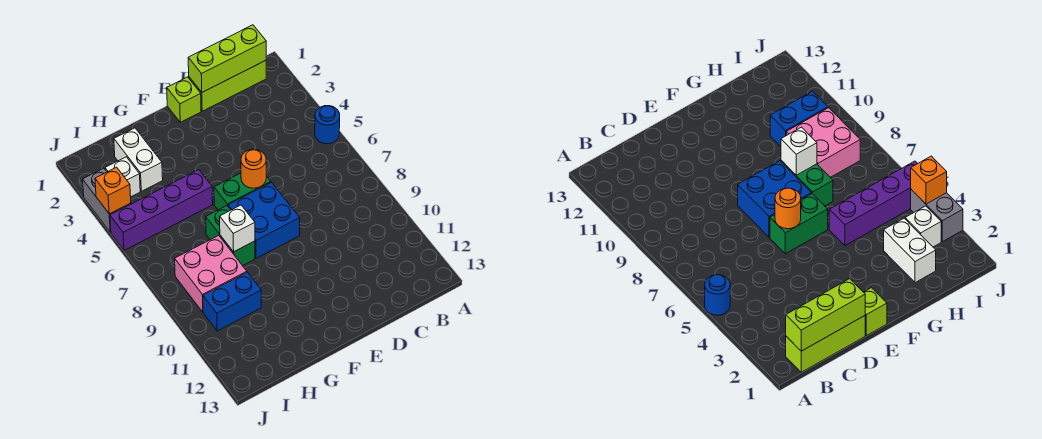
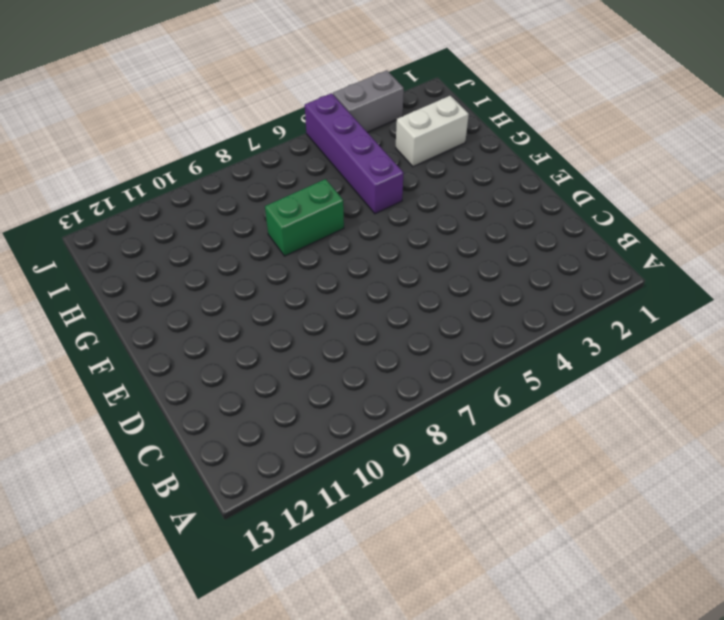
none -> blue 1x1 round brick [315,106,340,144]
none -> lime 1x3 brick [189,60,266,111]
none -> lime 1x1 brick [167,77,201,122]

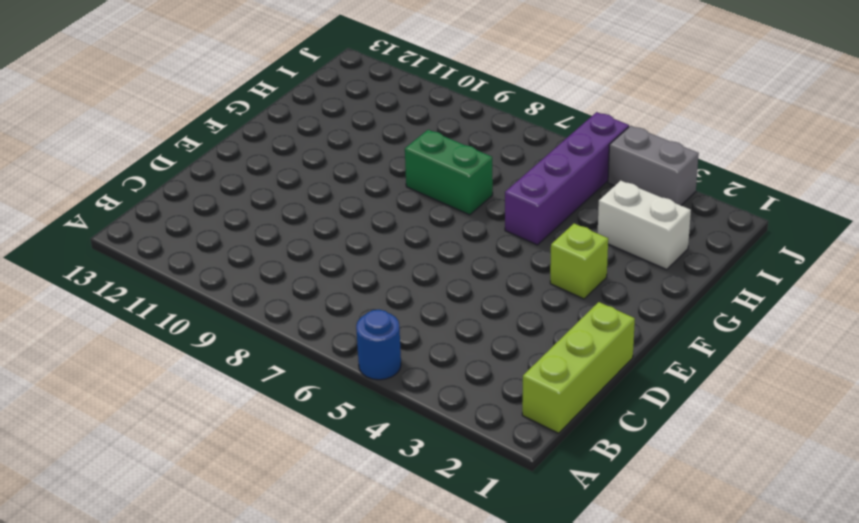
lime 1x1 brick [550,224,608,299] -> lime 1x1 brick moved to [167,77,201,122]
none -> green 1x2 brick [214,173,271,210]
none -> blue 2x2 brick [228,183,300,258]
none -> pink 2x2 brick [175,235,247,312]

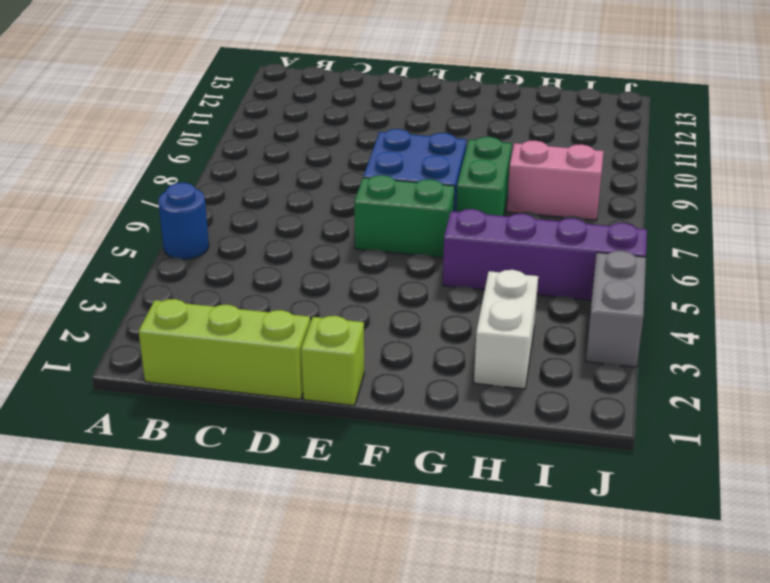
pink 1x2 brick [507,141,604,220] -> pink 2x2 brick [175,235,247,312]
none -> blue 1x2 brick [203,272,261,331]
none -> white 1x1 brick [105,157,140,197]
none -> lime 1x3 brick [188,25,266,92]

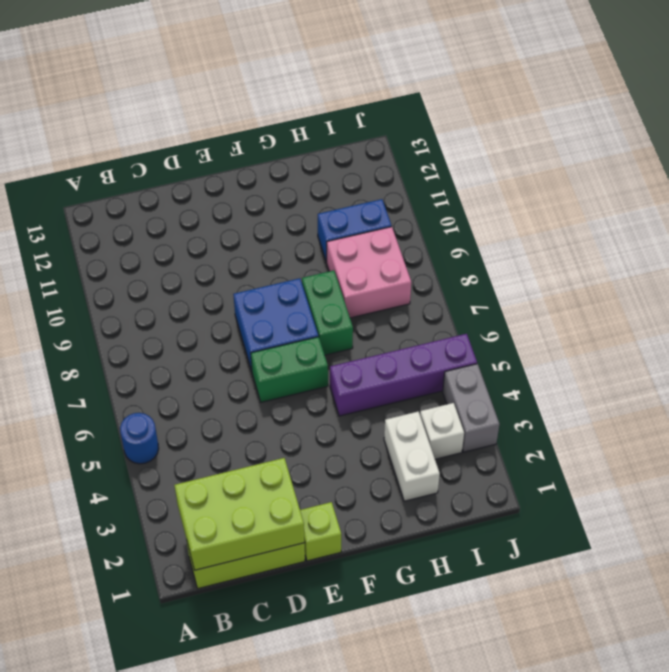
lime 2x3 brick [174,458,305,570] -> lime 1x3 brick [188,25,266,92]
none -> orange 1x1 round brick [241,149,266,188]
none -> white 1x1 brick [220,205,255,252]
none -> orange 1x1 brick [95,167,131,214]

